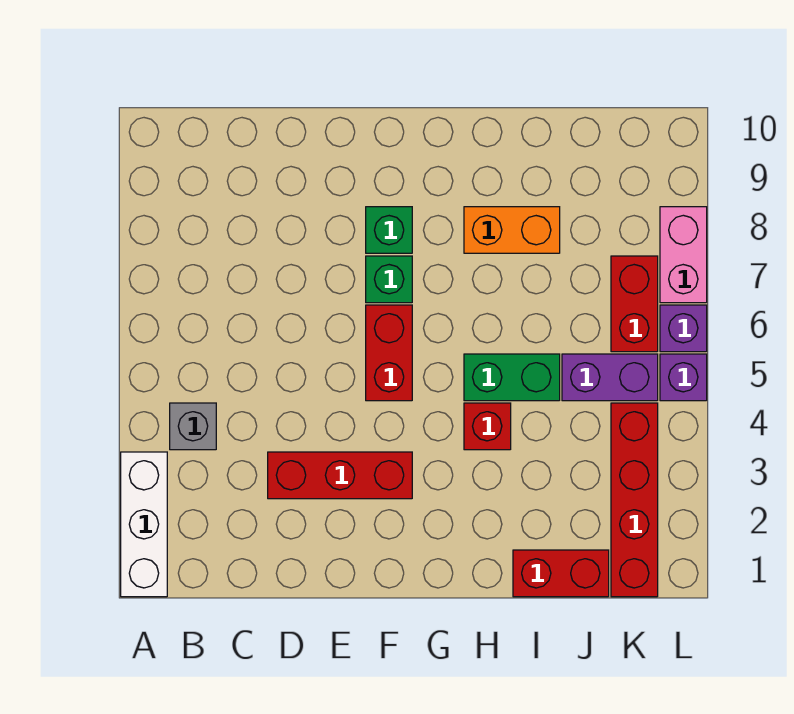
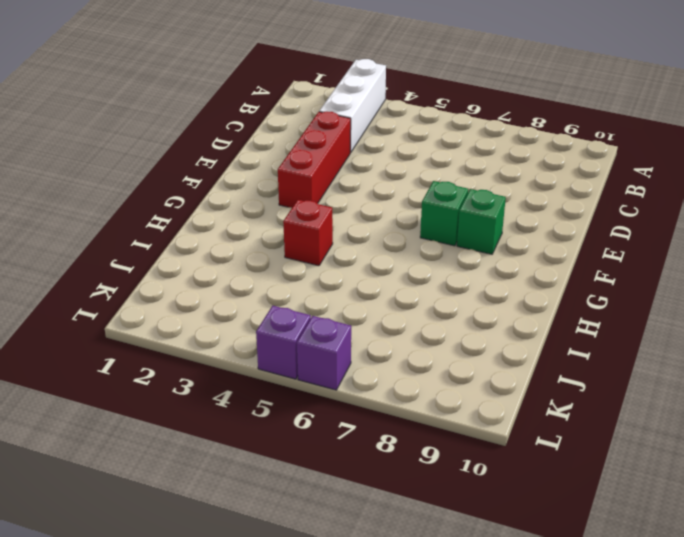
white 1x3 brick [319,59,386,152] -> white 1x3 brick turned to [121,452,167,597]
none -> grey 1x1 brick [170,403,216,450]
none -> red 1x2 brick [366,305,412,401]
none -> green 1x2 brick [464,354,560,401]

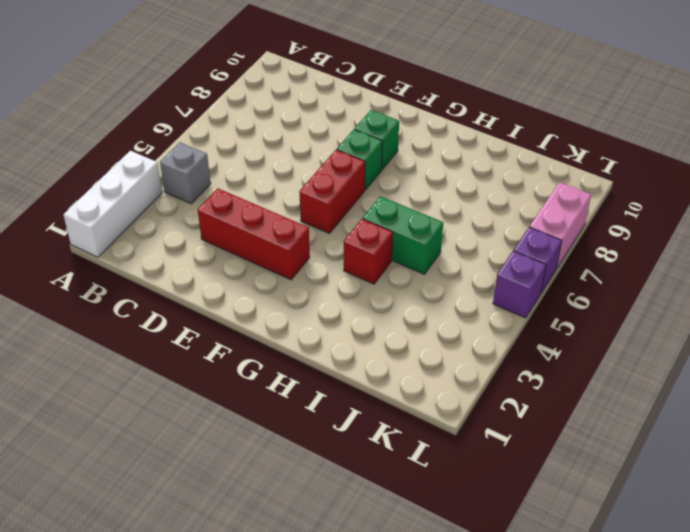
none -> orange 1x2 brick [464,207,560,253]
none -> red 1x2 brick [513,550,609,597]
none -> purple 1x2 brick [562,354,658,401]

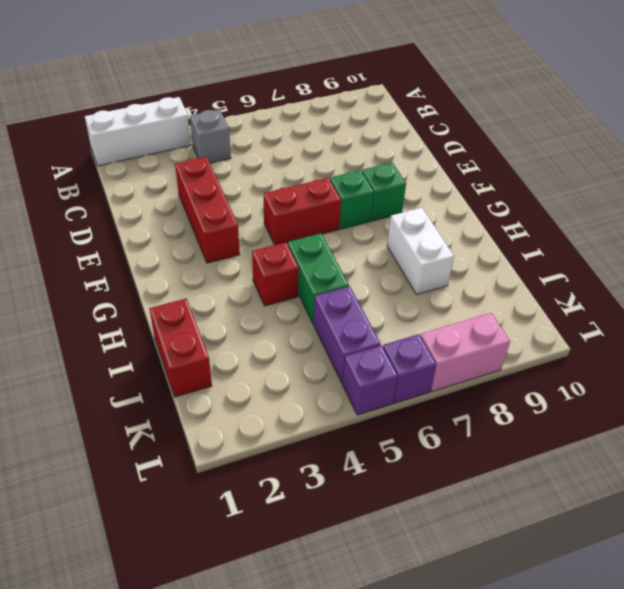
white 1x2 brick [387,208,454,295] -> orange 1x2 brick [464,207,560,253]
none -> red 1x4 brick [611,403,658,597]
none -> red 1x2 brick [611,256,658,352]

